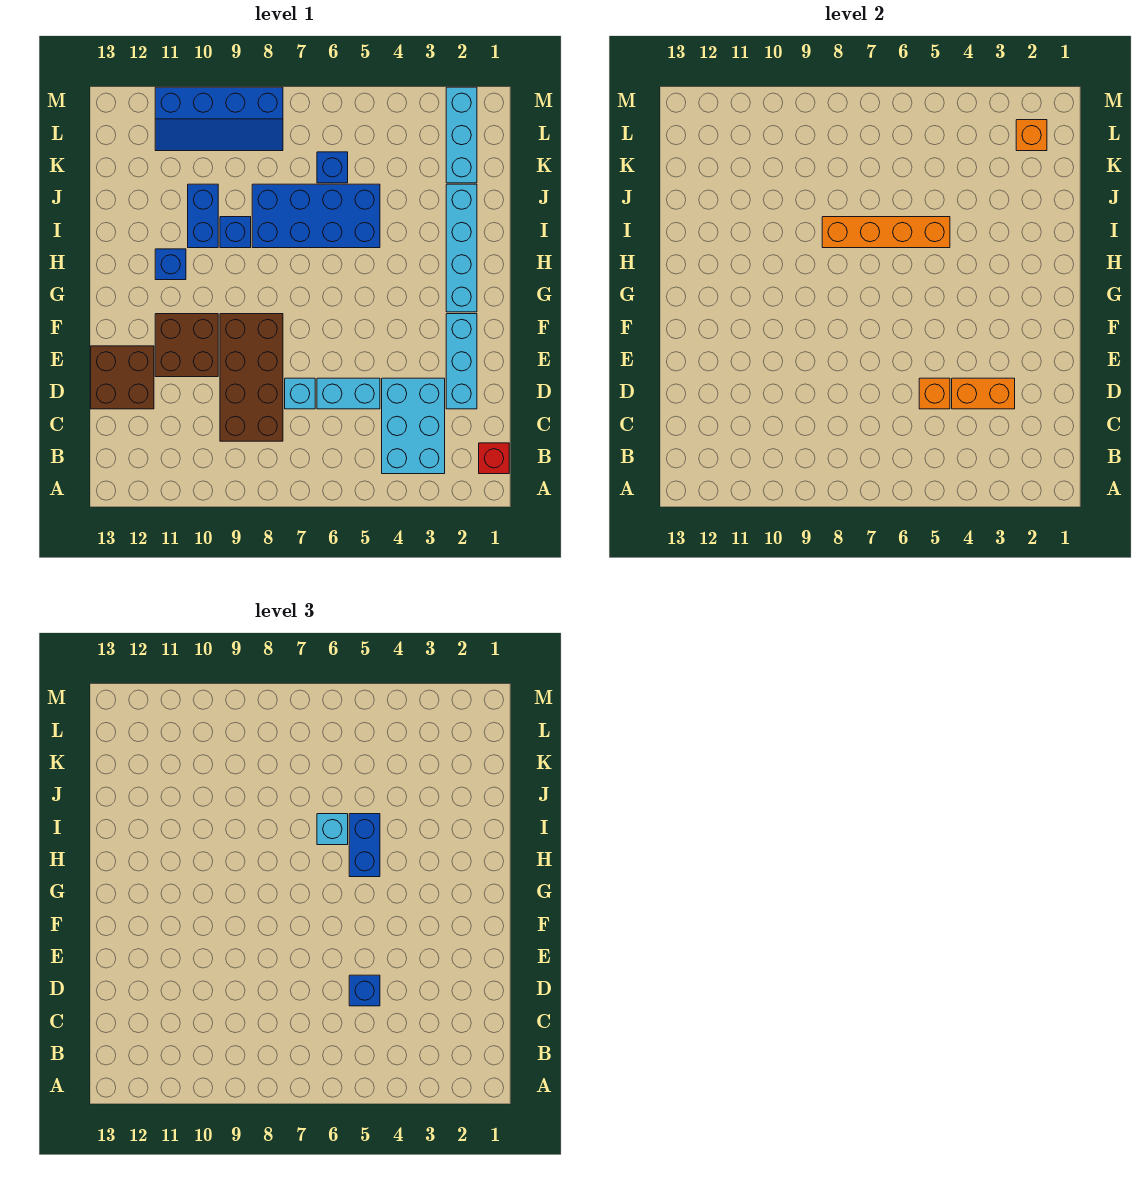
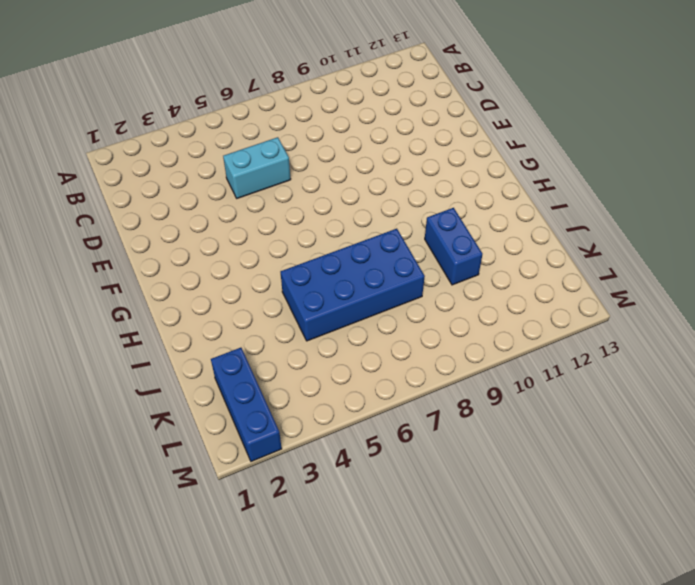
blue 1x3 brick [211,348,282,461] -> cyan 1x3 brick [446,87,477,183]
none -> red 1x1 brick [479,443,509,474]
none -> cyan 2x3 brick [382,378,445,474]
none -> brown 2x4 brick [220,314,283,441]

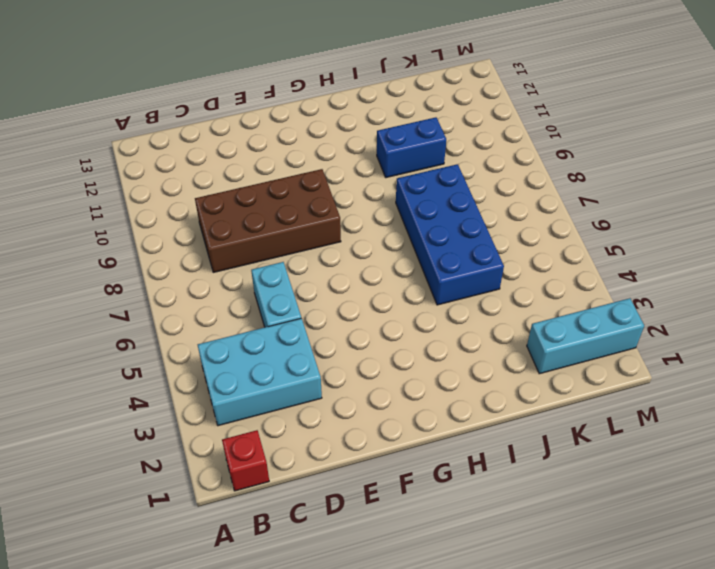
none -> cyan 1x3 brick [446,314,477,409]
none -> cyan 1x1 brick [285,378,315,409]
none -> brown 2x2 brick [91,346,154,409]

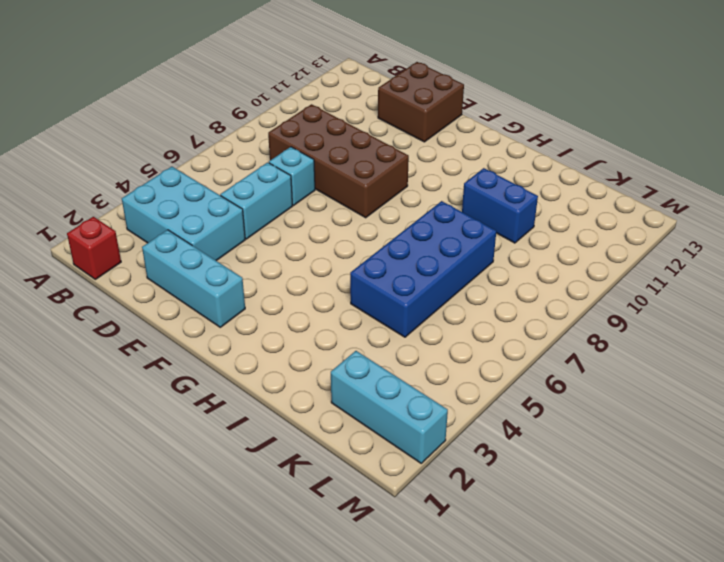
none -> brown 2x2 brick [155,314,218,377]
none -> cyan 1x4 brick [446,184,477,312]
none -> blue 1x1 brick [155,249,186,280]

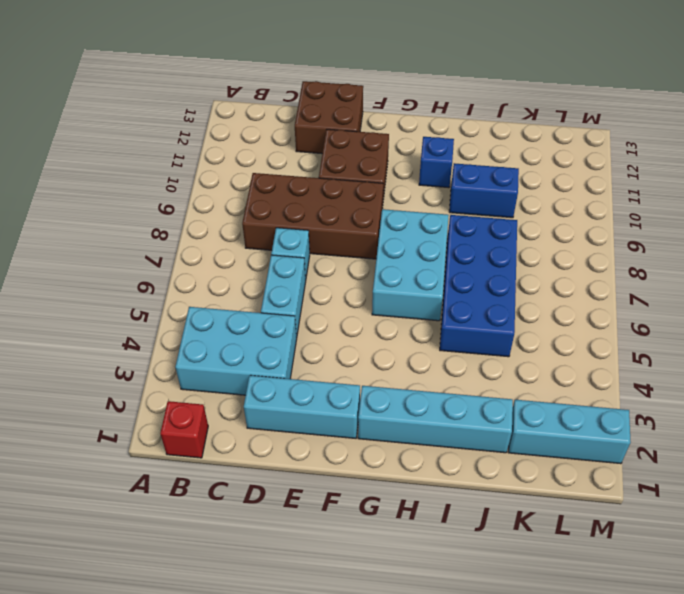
cyan 2x3 brick [372,209,449,321] -> none
none -> blue 1x1 brick [220,217,251,248]
none -> blue 1x1 brick [317,152,348,183]
none -> blue 2x4 slope [155,87,283,151]

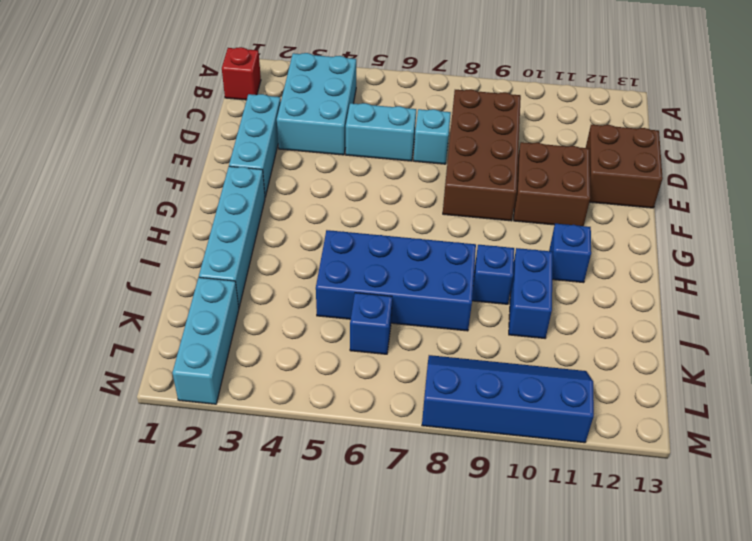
none -> orange 1x2 brick [952,378,1015,409]
none -> orange 1x1 brick [919,378,950,409]
none -> orange 1x4 brick [822,217,950,248]

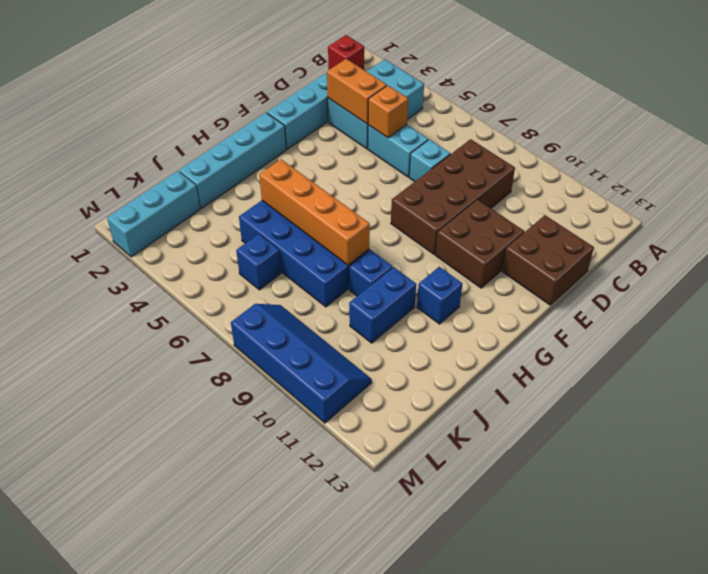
none -> orange 1x1 brick [1016,120,1047,151]
none -> blue 1x1 brick [349,975,380,1006]
none -> blue 1x2 brick [349,814,380,877]

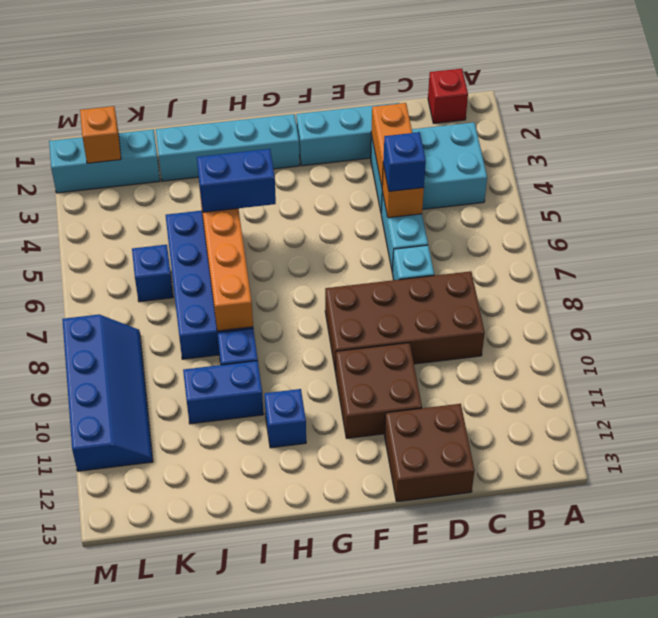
none -> cyan 1x1 brick [317,814,348,845]

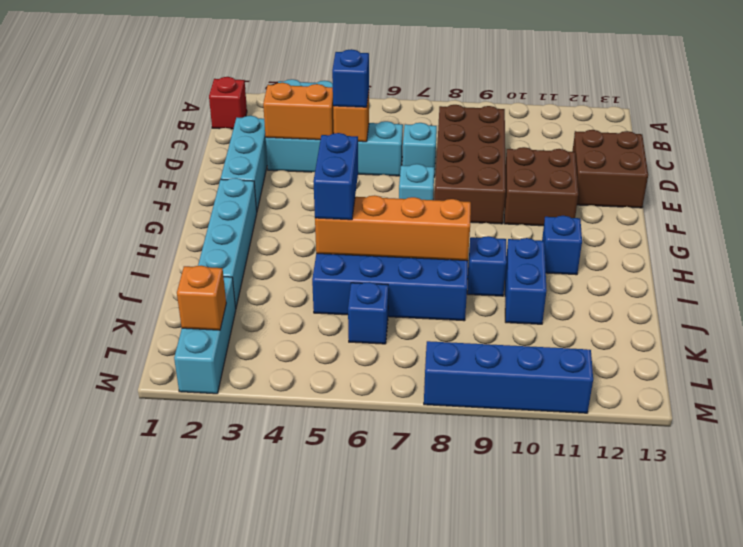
cyan 1x1 brick [399,164,435,200] -> cyan 1x1 brick moved to [317,814,348,845]

